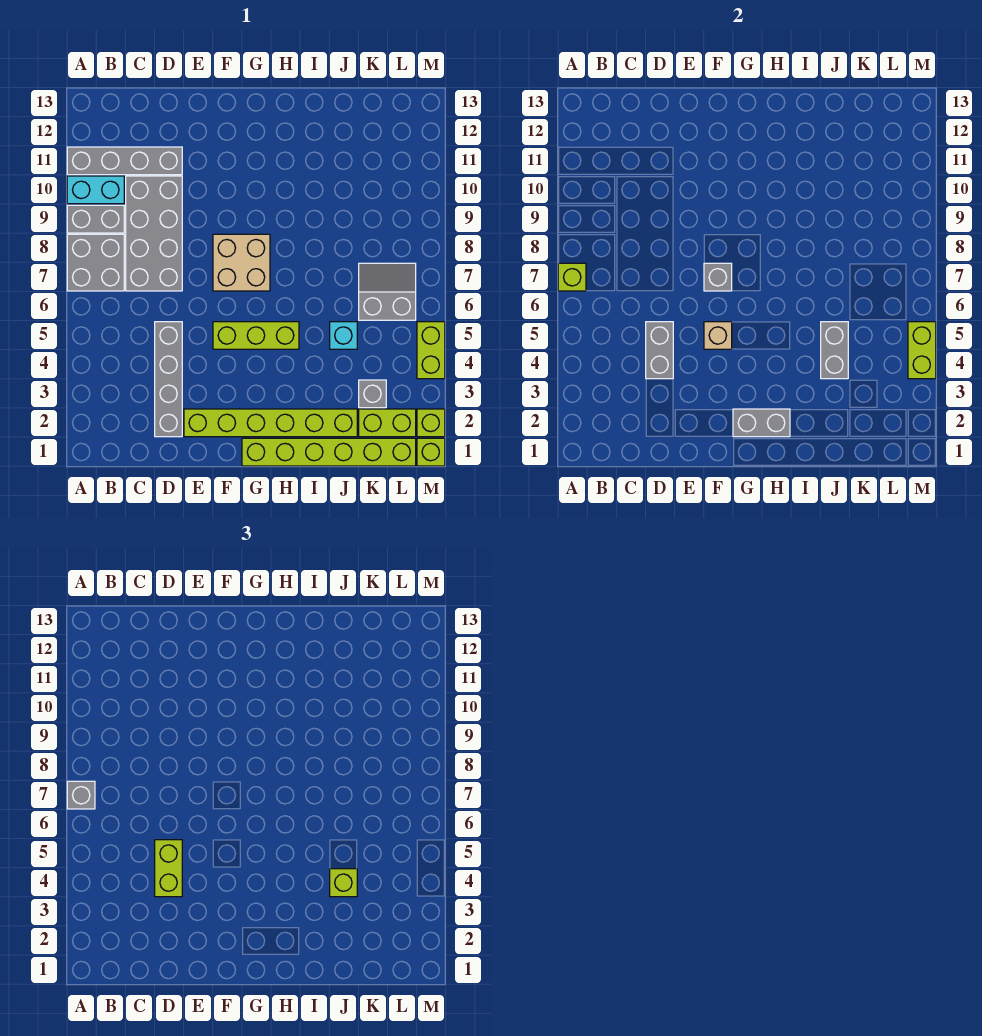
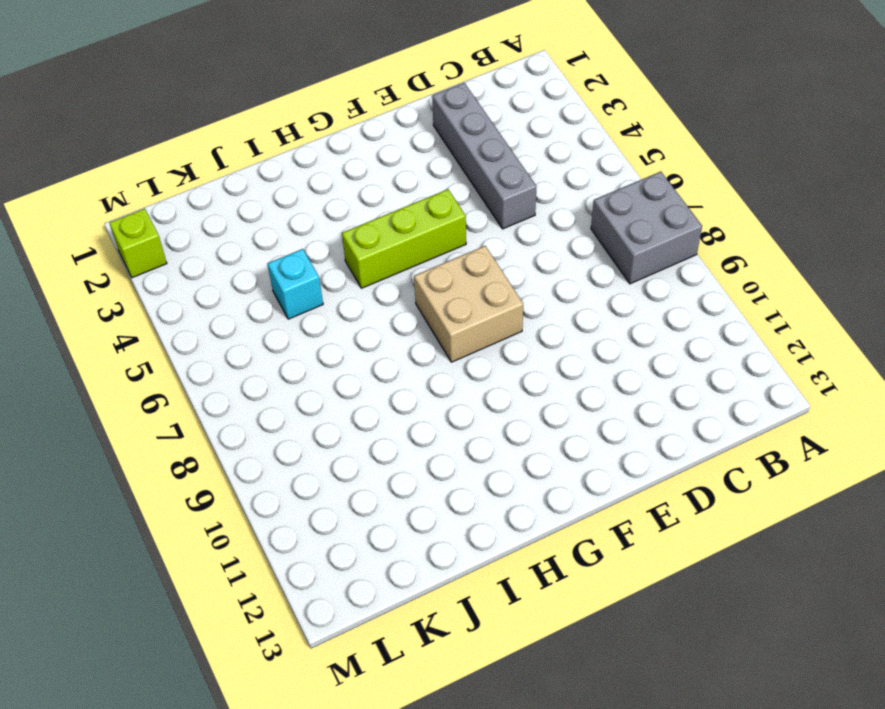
none -> grey 1x2 brick [67,205,124,233]
none -> cyan 1x2 brick [67,176,124,204]
none -> grey 1x4 brick [67,147,182,175]

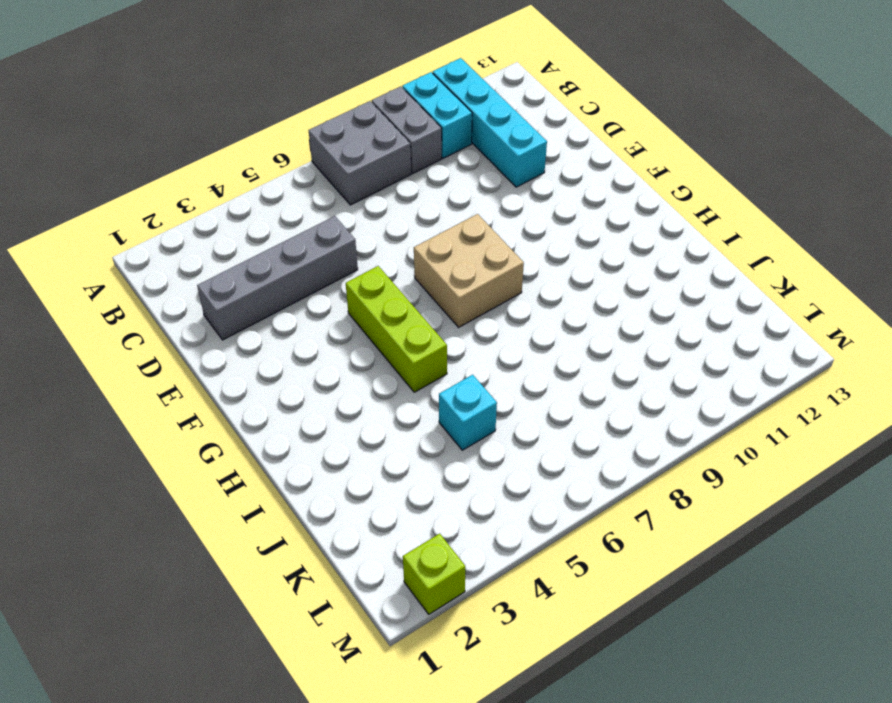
cyan 1x4 brick [433,58,547,187] -> grey 1x4 brick [67,147,182,175]
none -> grey 2x4 brick [126,176,182,291]
none -> lime 1x6 brick [184,409,357,437]
none -> lime 1x6 brick [242,438,416,466]

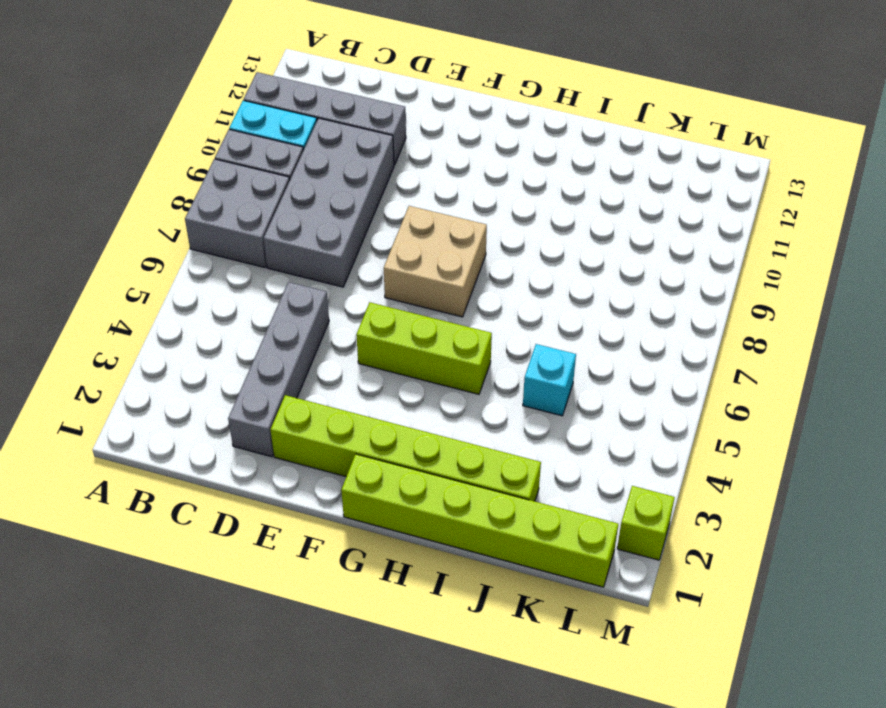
none -> lime 1x2 brick [359,409,416,437]
none -> grey 1x1 brick [359,380,386,408]
none -> grey 2x2 slope [359,263,416,320]

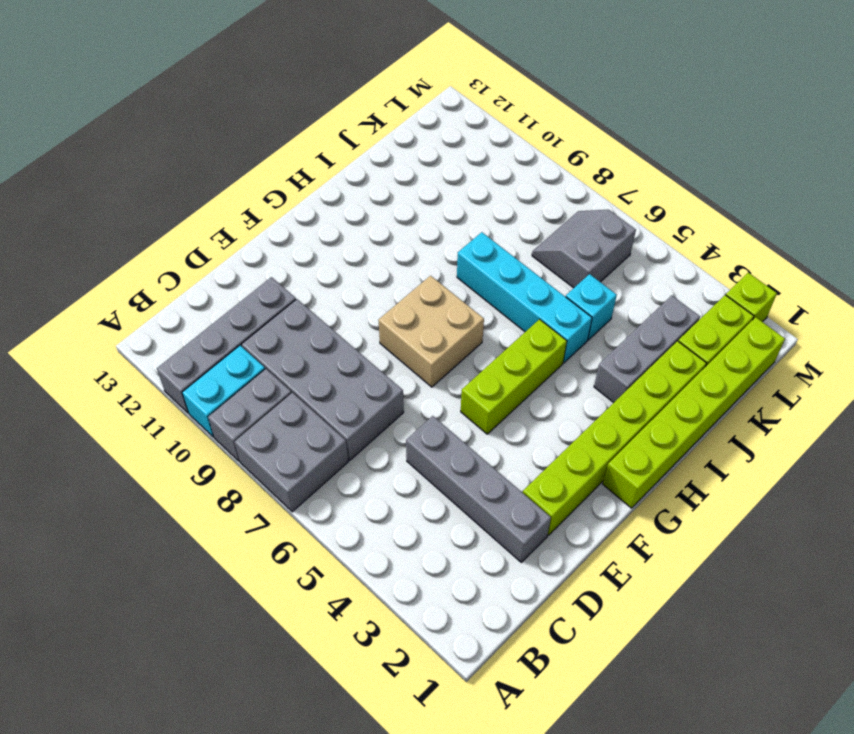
grey 1x3 brick [594,295,700,403] -> grey 1x1 brick [359,380,386,408]
cyan 1x4 brick [457,232,592,363] -> none
none -> lime 1x1 brick [417,438,445,466]
none -> lime 1x2 brick [417,322,445,379]
none -> lime 1x1 brick [558,263,586,291]

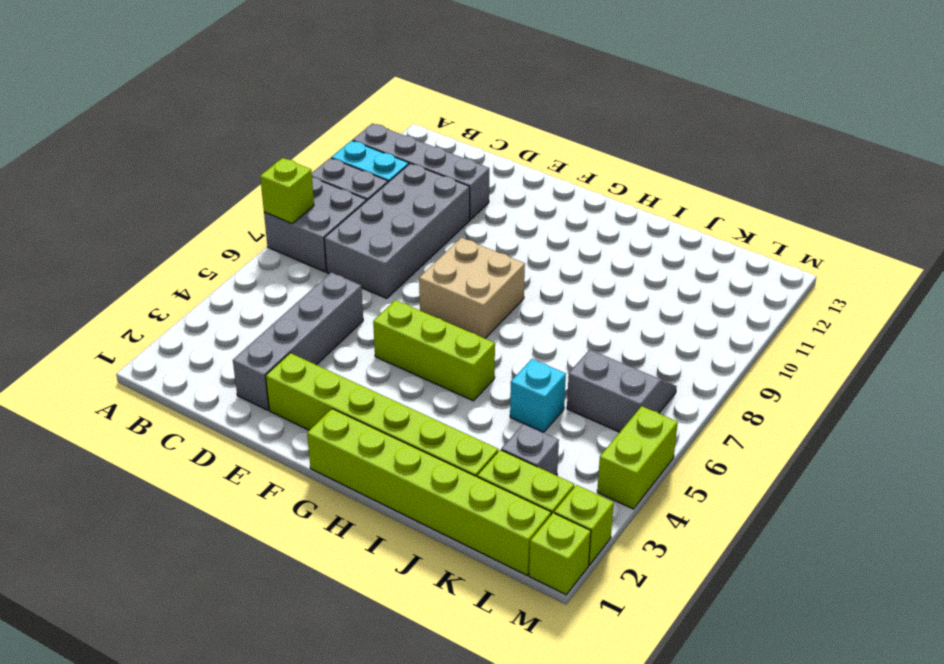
none -> grey 1x2 brick [646,322,673,379]
none -> tan 1x1 brick [704,322,732,349]
none -> grey 1x1 brick [704,263,732,291]

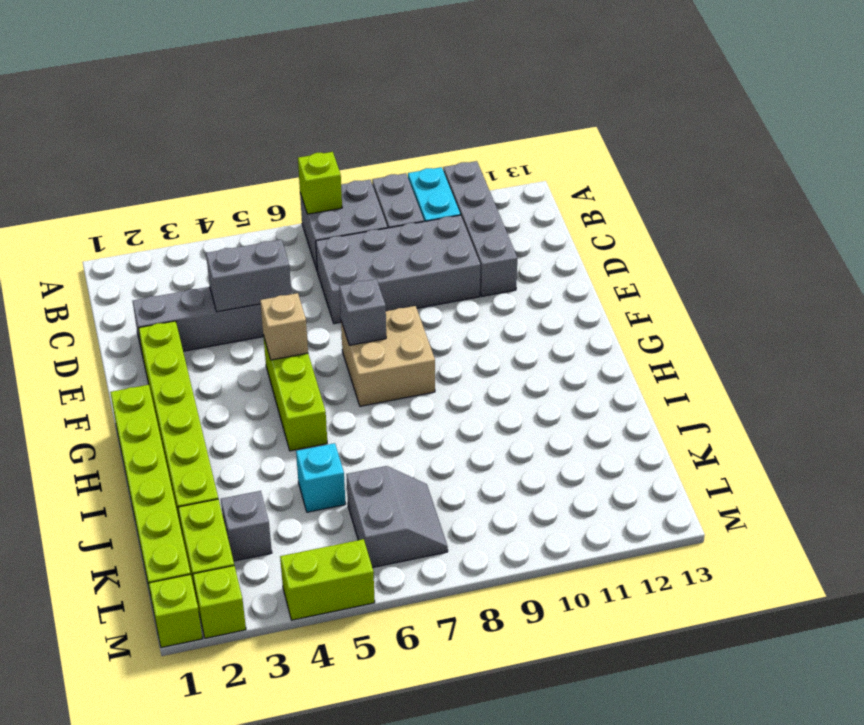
none -> grey 1x2 brick [733,409,790,437]
none -> grey 1x2 brick [821,322,848,379]
none -> lime 1x2 brick [908,322,936,379]

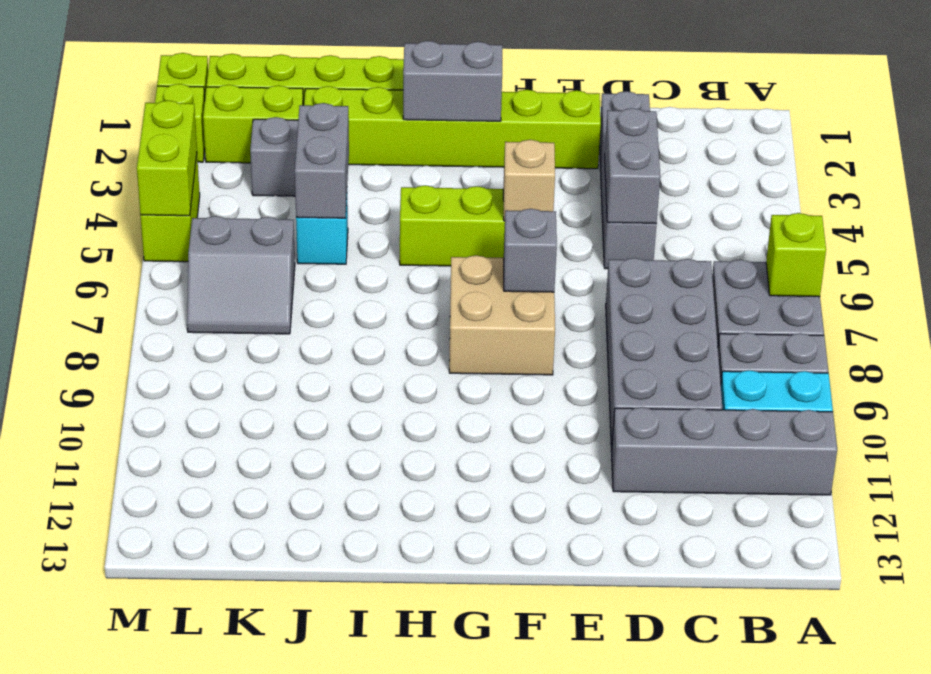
none -> grey 1x1 brick [67,781,95,809]
none -> lime 1x2 brick [155,840,182,897]
none -> lime 1x1 brick [330,869,357,897]

